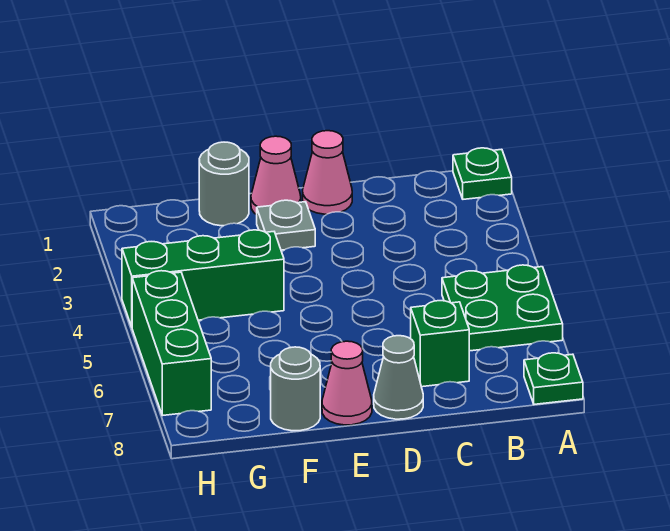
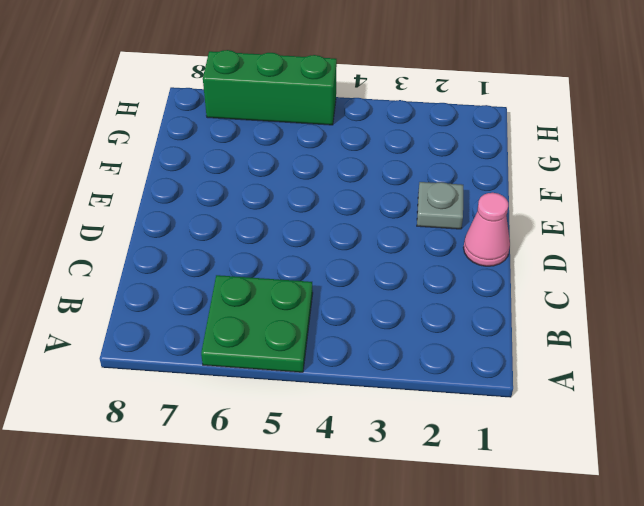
none -> green 1x1 plate [453,148,512,199]
none -> green 1x1 plate [524,353,583,404]
none -> green 1x1 brick [411,301,469,387]

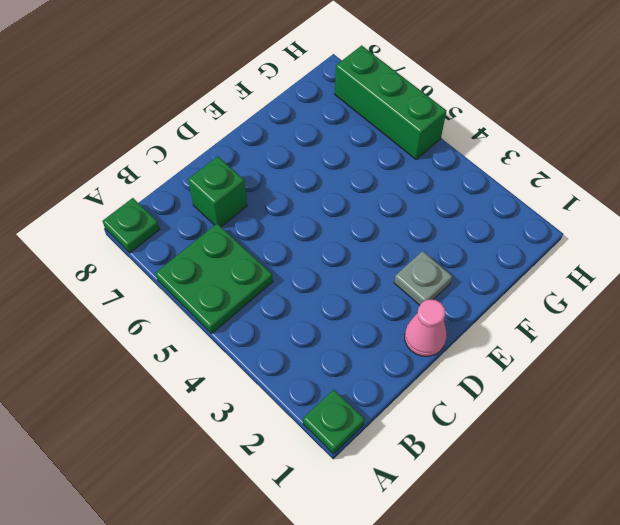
none -> grey 1x1 cone [374,336,423,419]
none -> pink 1x1 cone [251,136,301,215]
none -> pink 1x1 cone [322,341,372,425]

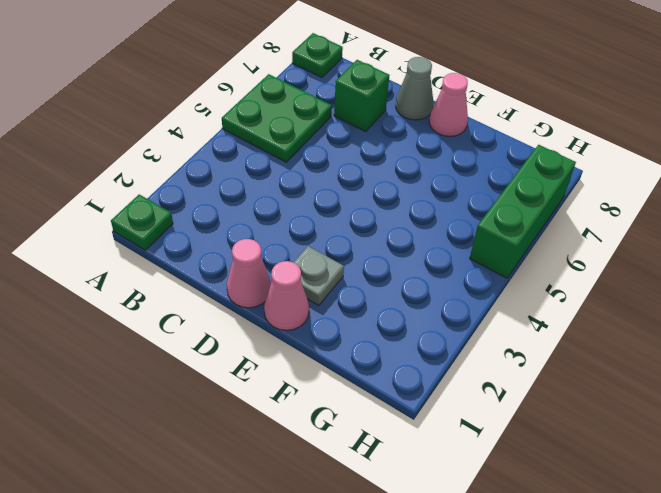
none -> grey 1x1 round brick [199,142,249,226]
none -> green 1x3 brick [122,230,284,327]
none -> grey 1x1 round brick [271,347,320,431]

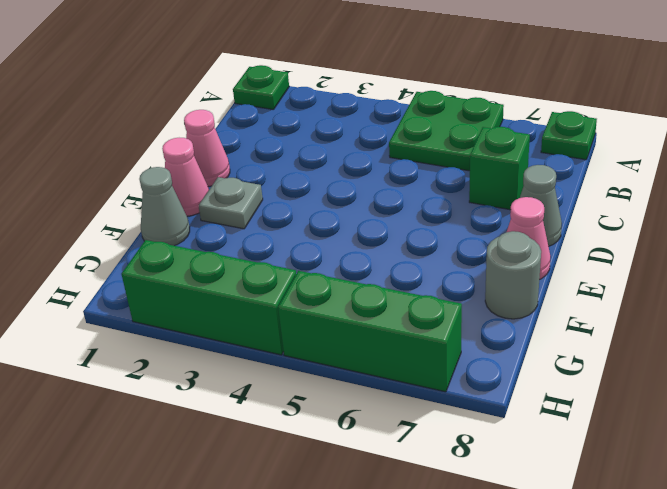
grey 1x1 cone [139,167,190,246] -> grey 1x1 round brick [199,142,249,226]
green 1x3 brick [121,240,296,355] -> green 1x3 brick turned to [122,230,284,327]

